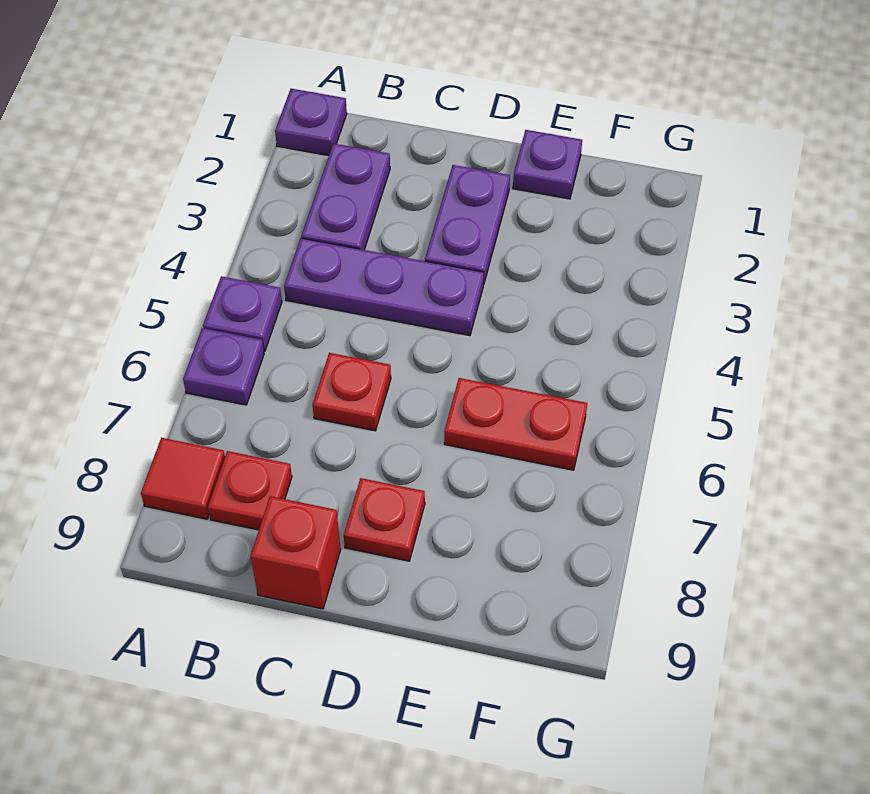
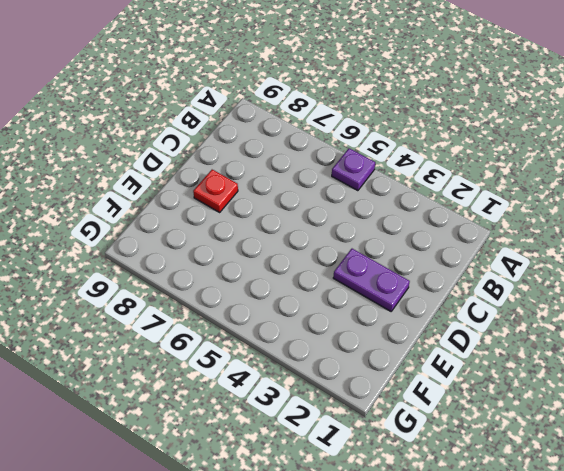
none -> purple 1x1 plate [275,89,347,156]
none -> purple 1x1 plate [183,328,264,405]
none -> red 1x1 tile [141,438,225,519]

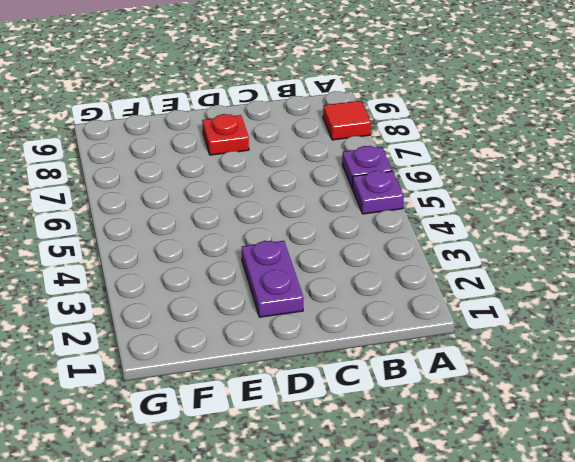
none -> purple 1x1 plate [275,89,347,156]
none -> purple 1x2 plate [301,143,390,250]
none -> purple 1x3 plate [284,238,484,336]

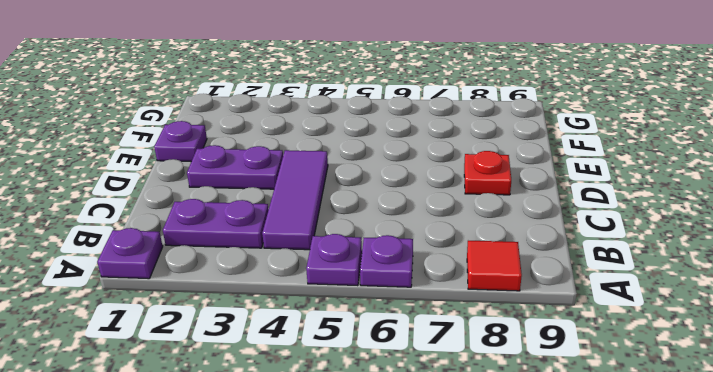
purple 1x3 tile [262,150,328,250] -> purple 1x3 plate [284,238,484,336]
none -> red 1x1 plate [208,451,292,530]
none -> red 1x1 plate [312,353,391,431]
none -> red 1x1 brick [250,496,341,609]

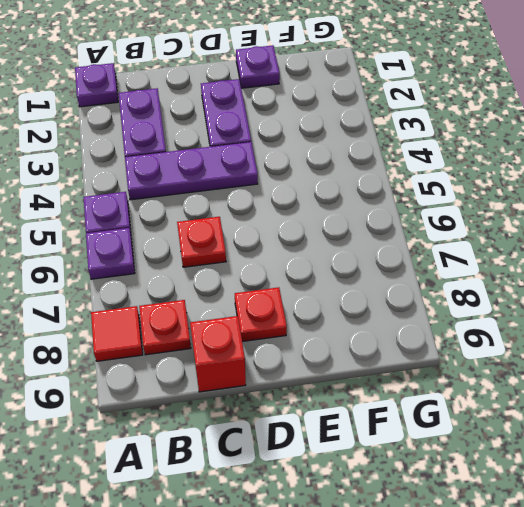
none -> red 1x2 plate [444,378,587,470]

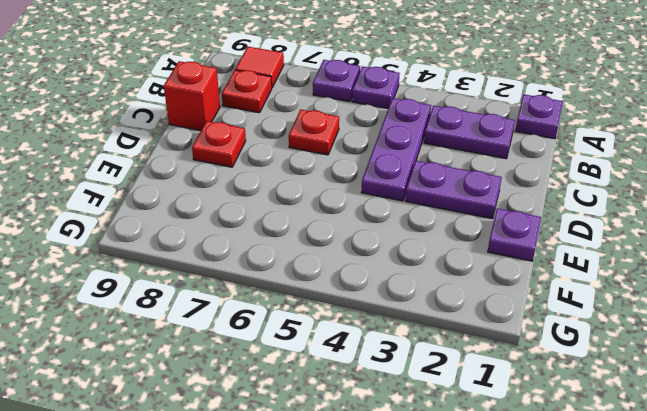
none -> red 1x2 plate [444,378,587,470]

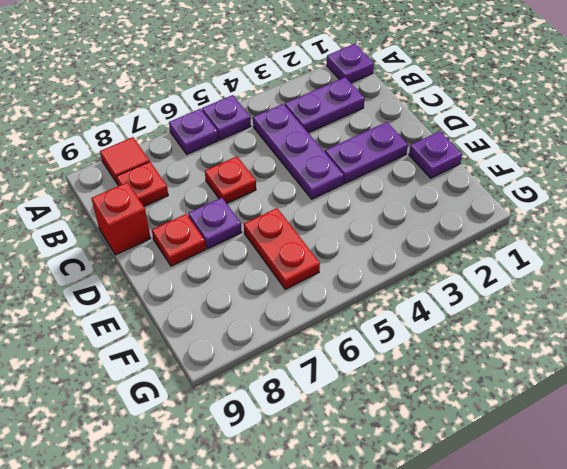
purple 1x1 plate [188,198,242,249] -> none

